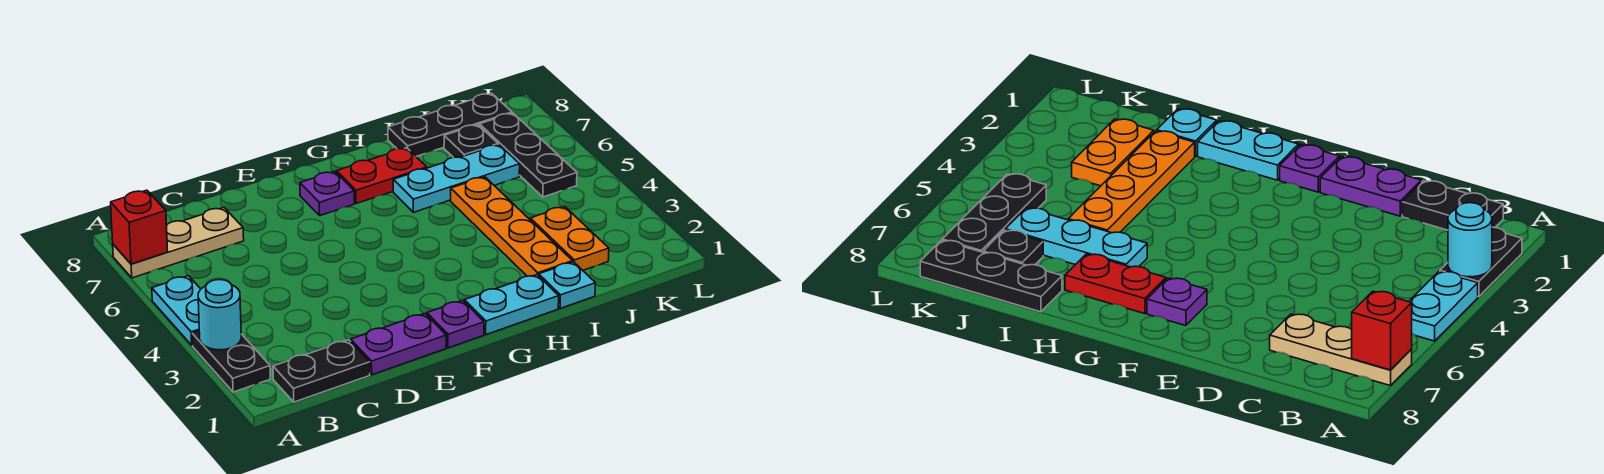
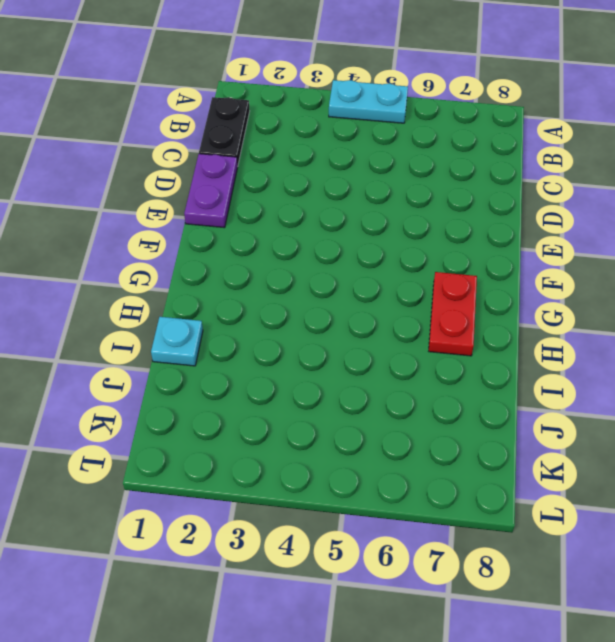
none -> black 1x2 plate [192,331,270,392]
none -> tan 1x3 plate [113,208,244,278]
none -> purple 1x1 plate [427,300,484,348]

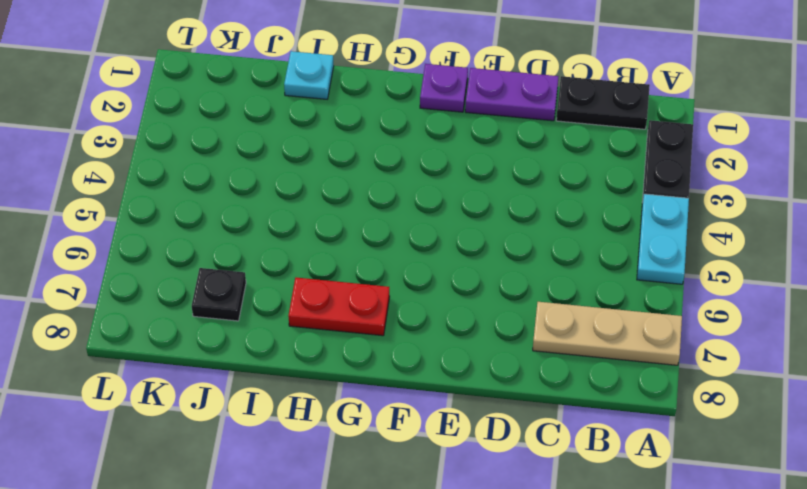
none -> purple 1x1 plate [300,171,354,216]
none -> cyan 1x2 plate [464,275,559,334]
none -> cyan 1x3 plate [393,145,520,212]

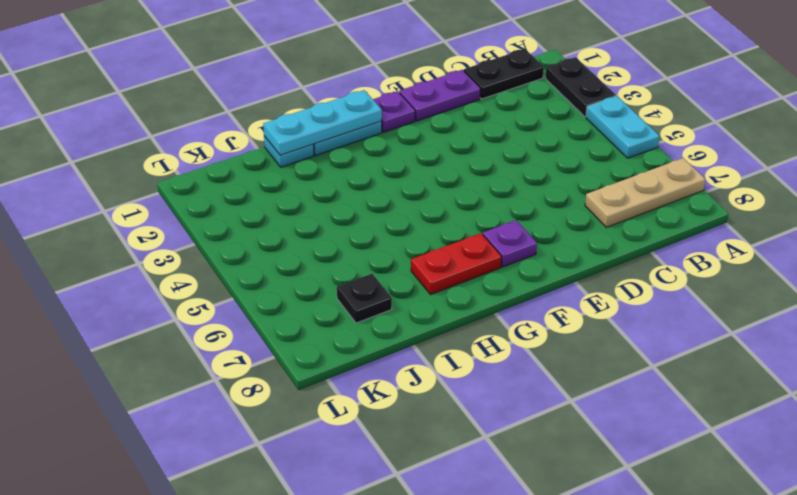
cyan 1x3 plate [263,90,382,155] -> cyan 1x3 plate moved to [393,145,520,212]
none -> orange 1x4 plate [451,177,573,276]
none -> black 1x3 plate [388,93,512,156]
none -> orange 1x2 plate [530,207,609,270]

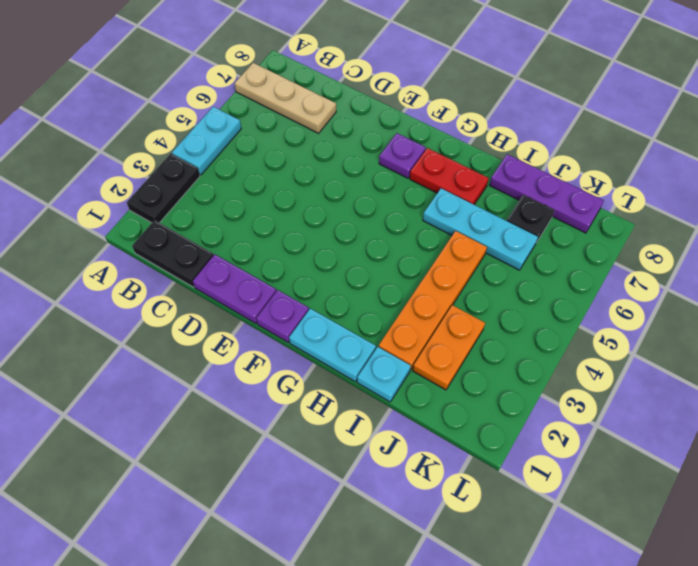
purple 1x3 plate [489,154,604,233] -> black 1x3 plate [388,93,512,156]
none -> black 1x3 plate [480,113,577,197]
none -> cyan 1x1 round brick [198,280,241,350]
none -> red 1x1 brick [111,190,168,264]

